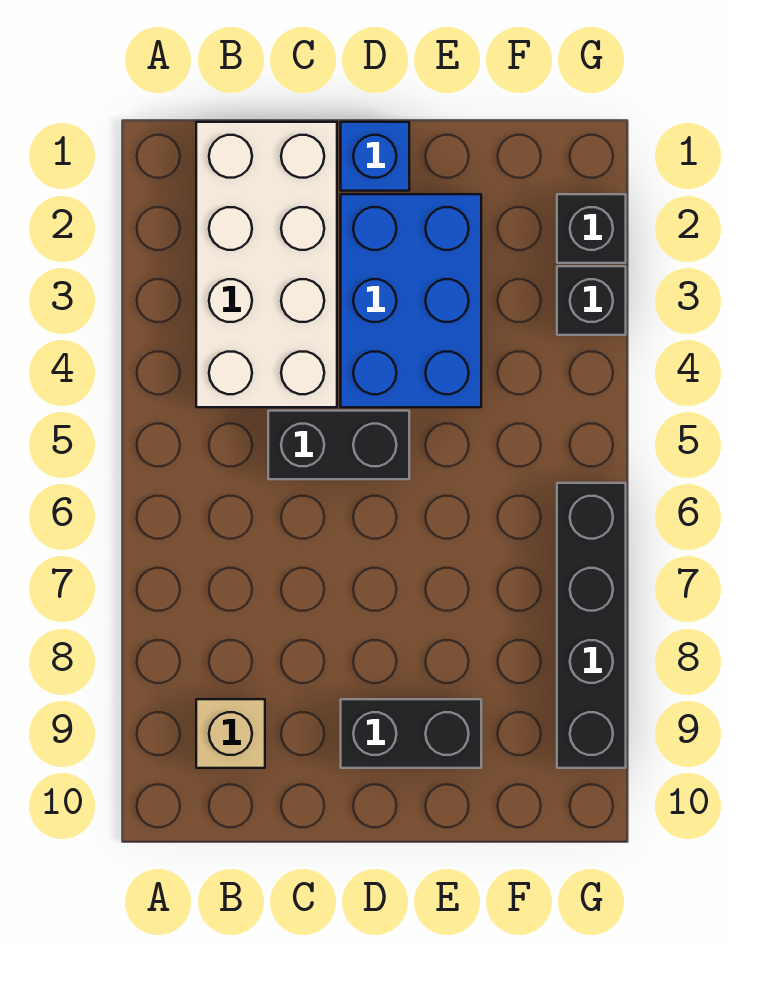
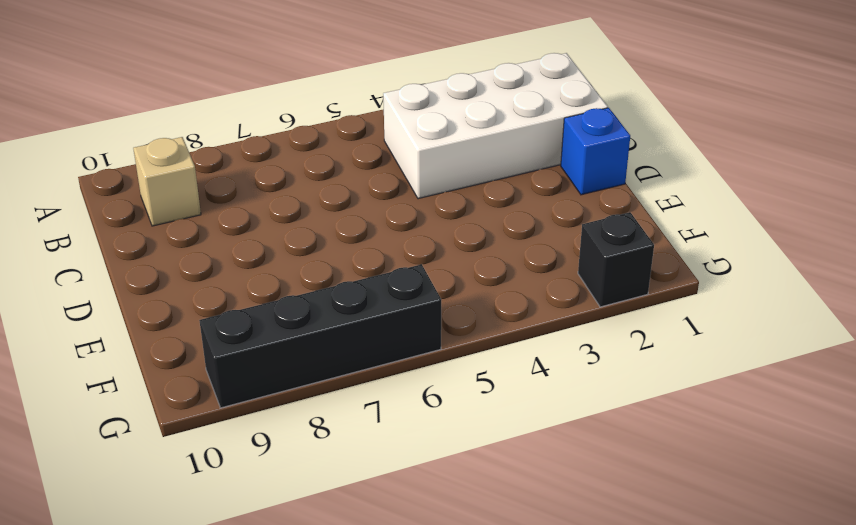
none -> black 1x2 brick [268,411,409,479]
none -> blue 2x3 brick [341,194,481,407]

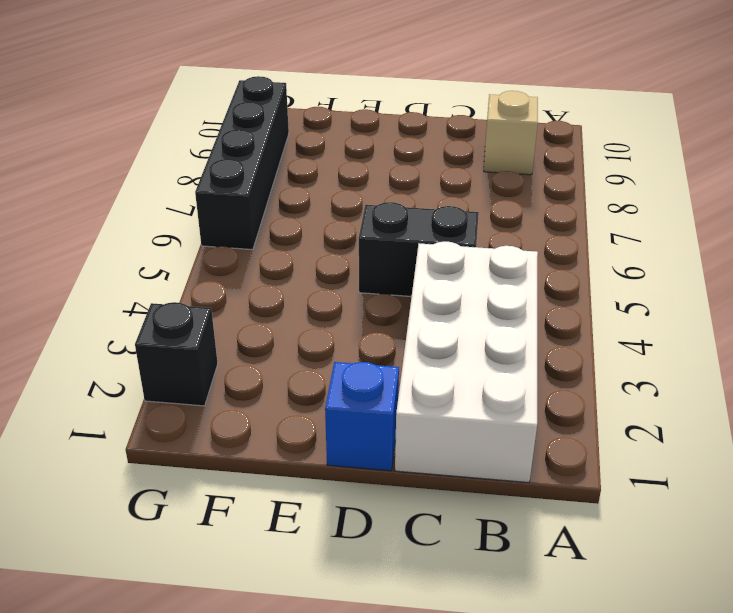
none -> blue 2x3 brick [341,194,481,407]
none -> black 1x2 brick [341,699,481,768]

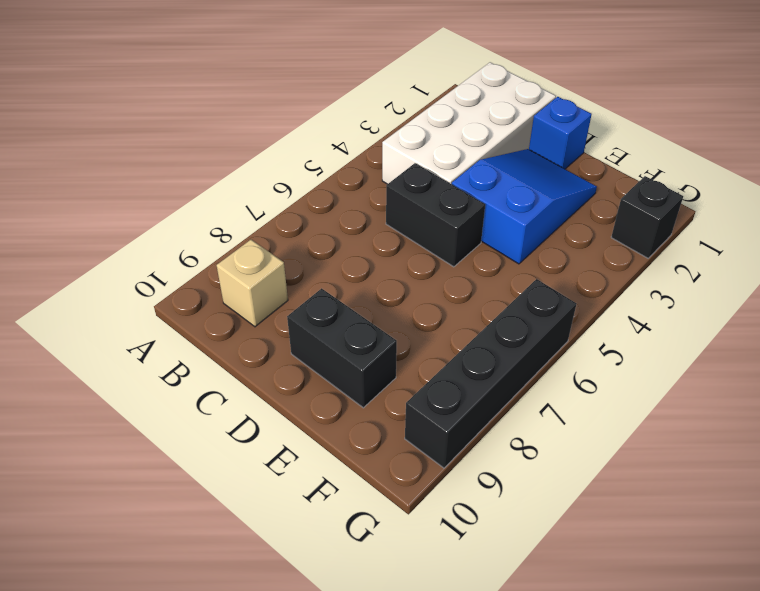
blue 2x3 slope [452,149,597,264] -> blue 2x3 brick [341,194,481,407]
none -> black 1x1 brick [557,266,626,335]

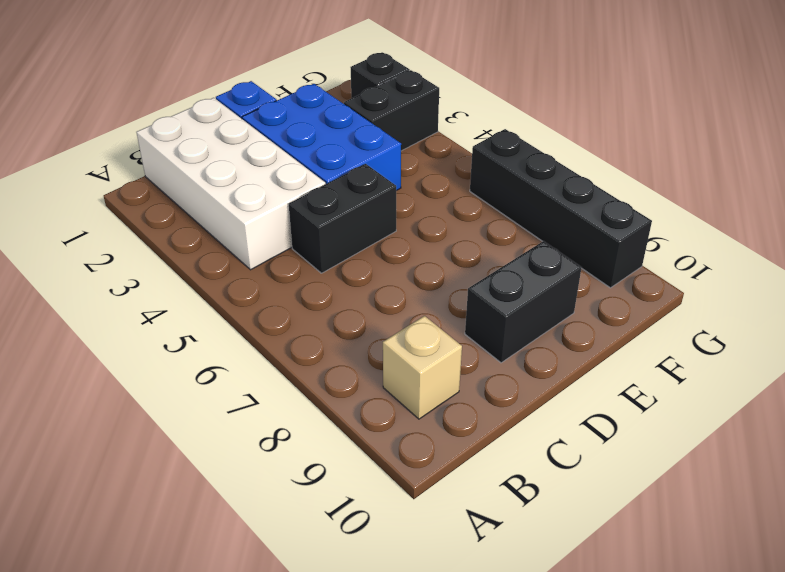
black 1x2 brick [344,70,439,151] -> black 1x1 brick [557,266,626,335]

